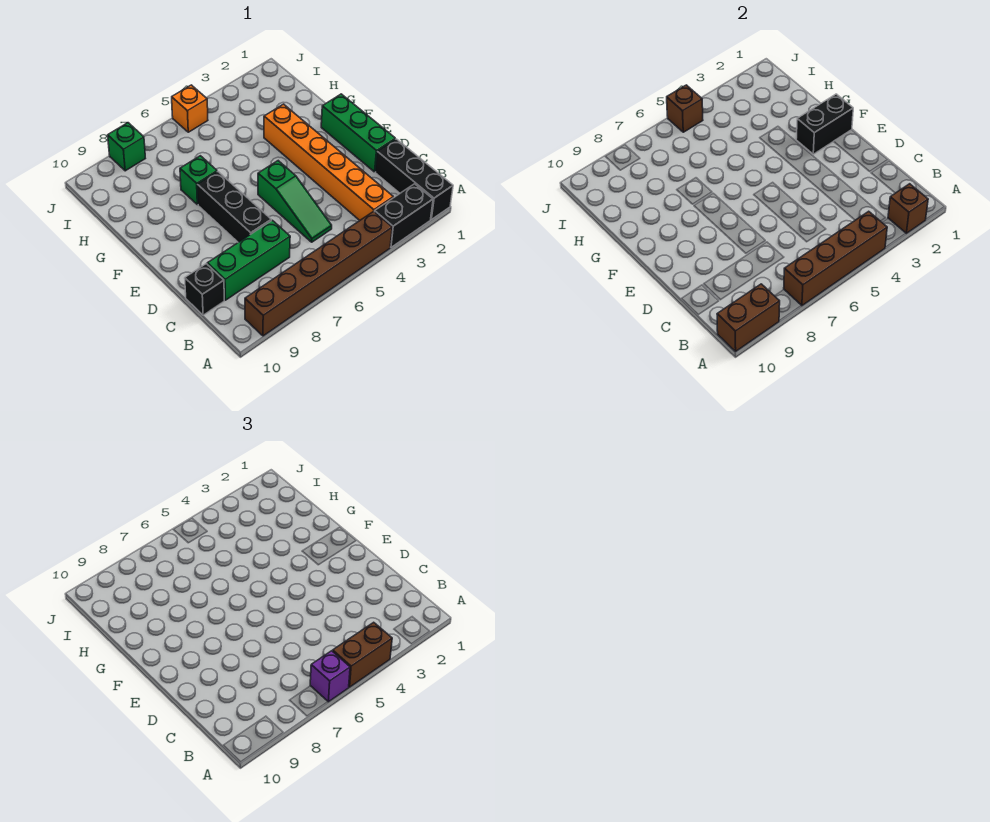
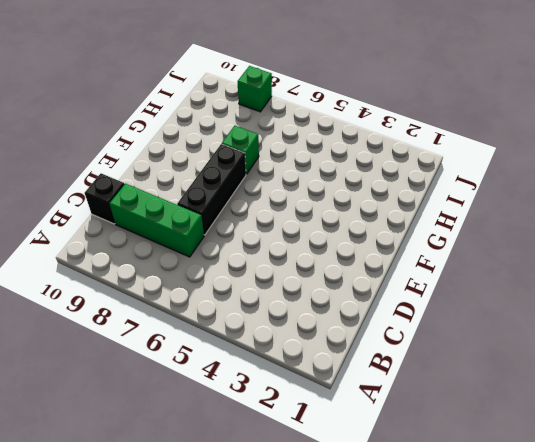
none -> black 1x3 brick [375,139,453,219]
none -> black 1x2 brick [375,184,433,247]
none -> brown 1x6 brick [245,211,392,336]

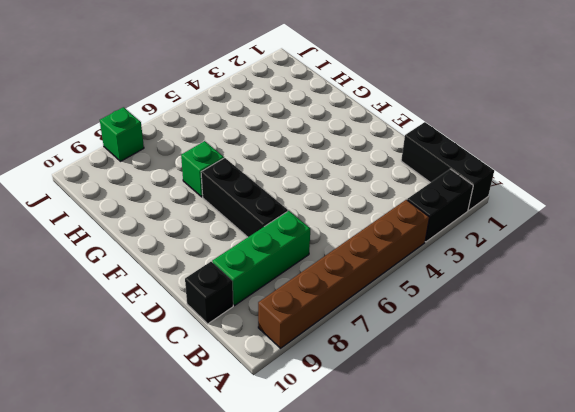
none -> orange 1x6 brick [264,104,393,220]
none -> green 1x3 slope [258,161,332,242]
none -> green 1x3 brick [321,94,395,172]

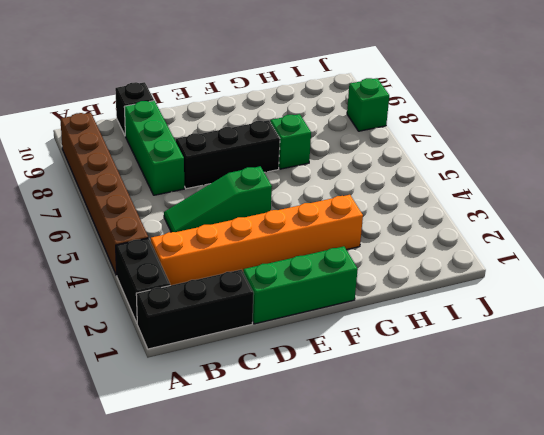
none -> orange 1x1 brick [172,85,208,132]
none -> brown 1x1 brick [888,184,928,233]
none -> brown 1x4 brick [784,211,887,306]

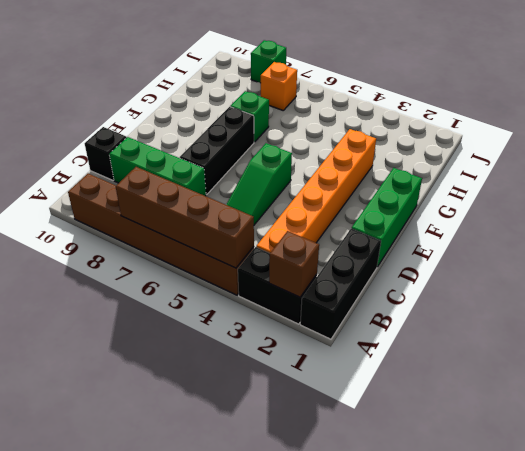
orange 1x1 brick [261,62,297,110] -> orange 1x1 brick moved to [172,85,208,132]
none -> brown 1x2 brick [717,284,780,351]
none -> black 1x2 brick [796,94,853,154]
none -> brown 1x1 brick [667,85,703,132]

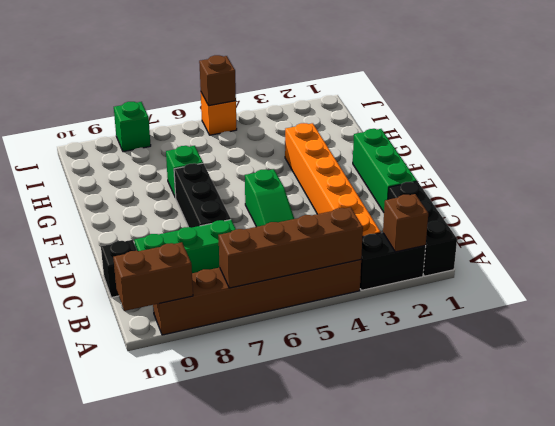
none -> black 1x2 brick [796,94,853,154]
none -> brown 1x2 brick [333,622,392,687]
none -> purple 1x1 brick [310,651,350,702]

